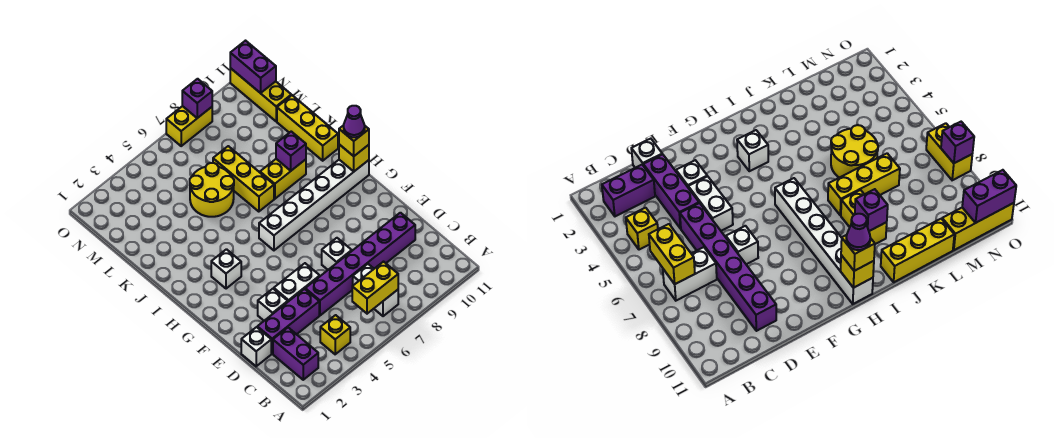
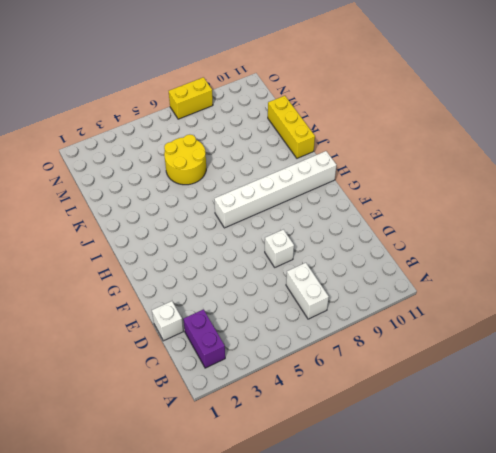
none -> yellow 1x1 brick [320,315,350,354]
none -> purple 1x3 brick [257,289,319,354]
none -> purple 1x6 brick [305,213,415,315]

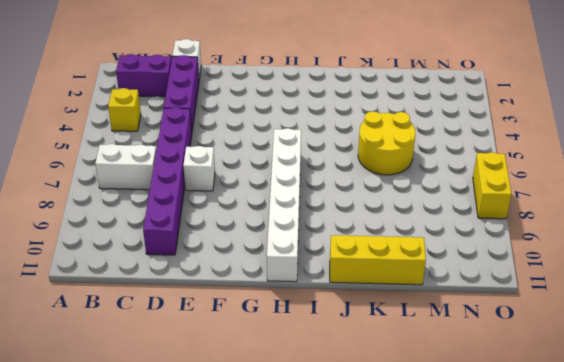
none -> white 1x1 brick [258,289,288,321]
none -> white 1x2 brick [274,263,320,302]
none -> white 1x1 brick [211,249,241,289]

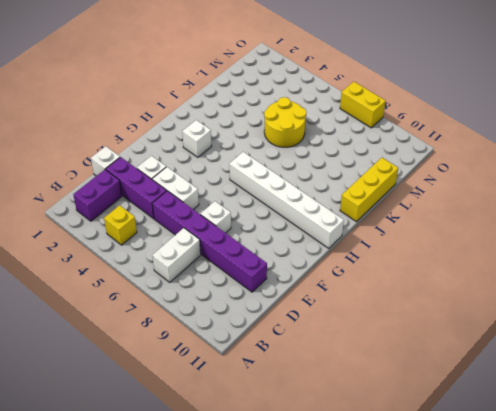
none -> yellow 1x3 brick [213,146,274,212]
none -> yellow 1x2 brick [260,159,306,199]
none -> yellow 1x3 brick [230,68,291,121]

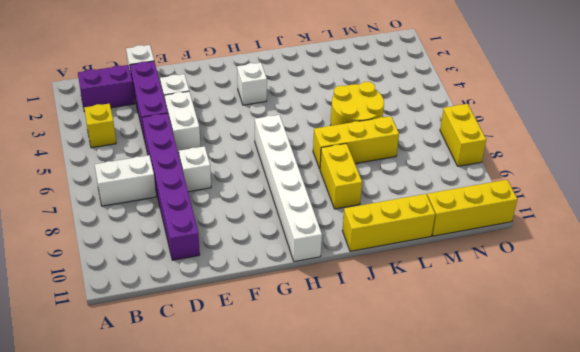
none -> yellow 1x2 brick [352,262,398,314]
none -> yellow 1x1 brick [339,144,369,171]
none -> purple 1x1 brick [276,132,306,171]

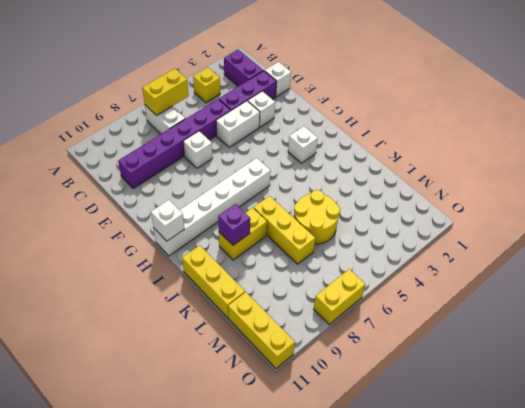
white 1x1 brick [151,200,184,241] -> yellow 1x1 brick [339,144,369,171]
none -> purple 1x2 brick [230,41,276,93]
none -> purple 1x1 brick [182,79,212,118]
none -> yellow 1x1 brick [339,125,369,156]

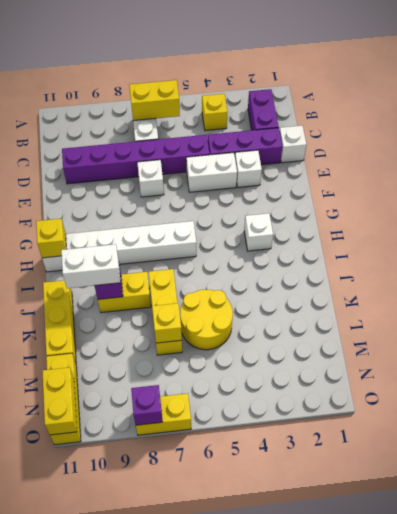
white 1x2 brick [61,244,121,288] -> none
yellow 1x1 brick [152,303,182,343] -> yellow 1x1 brick moved to [339,125,369,156]
yellow 1x2 brick [43,367,77,435] -> purple 1x2 brick [230,41,276,93]
none -> purple 1x1 cone [344,106,365,137]

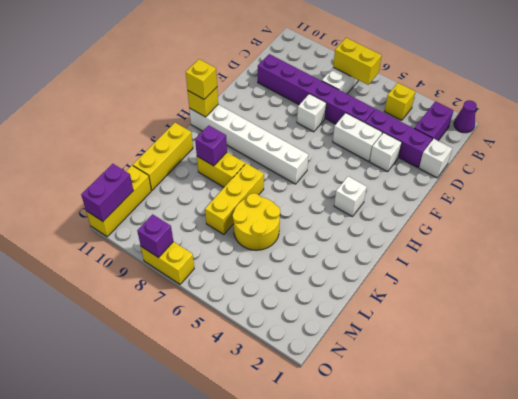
purple 1x1 cone [454,100,477,133] -> purple 1x1 cone moved to [344,106,365,137]

